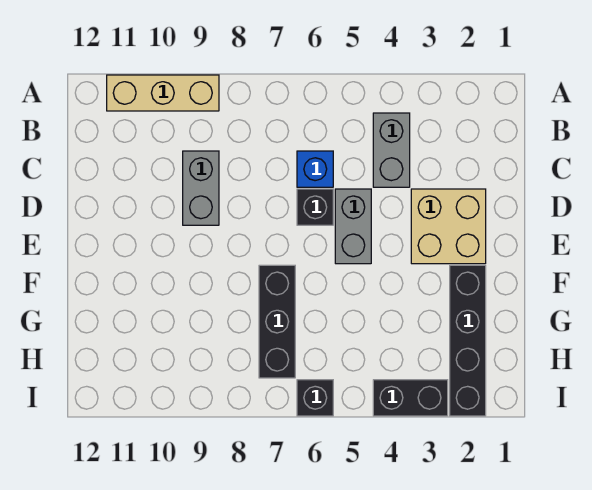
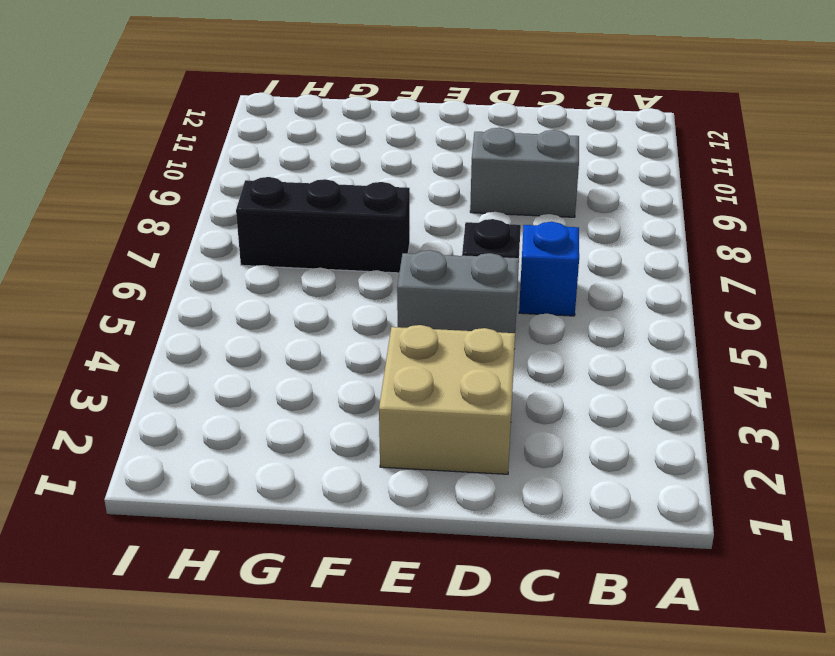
none -> tan 1x3 brick [107,75,219,111]
none -> grey 1x2 brick [373,113,410,187]

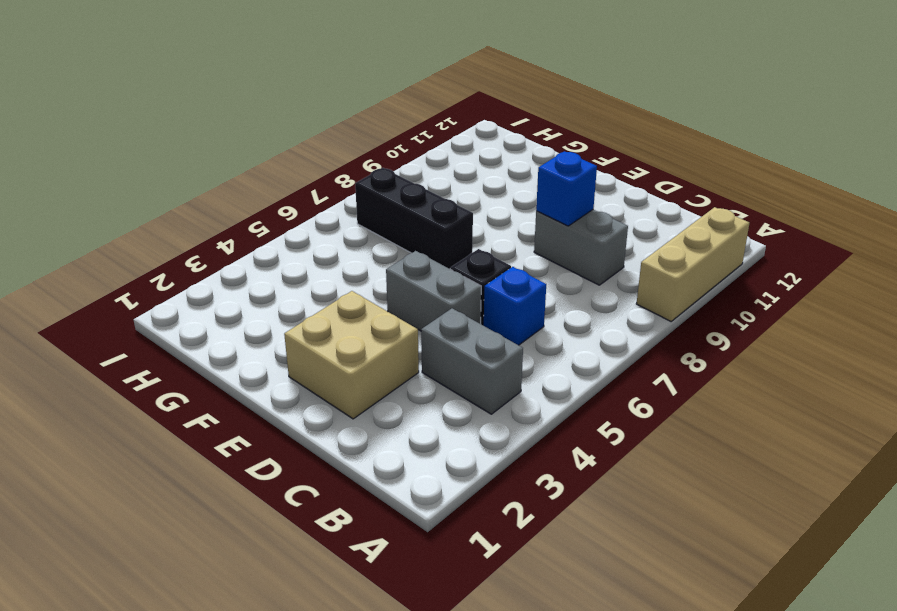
blue 1x1 brick [536,151,597,226] -> none
none -> black 1x4 brick [450,265,486,416]
none -> black 1x2 brick [373,380,448,416]

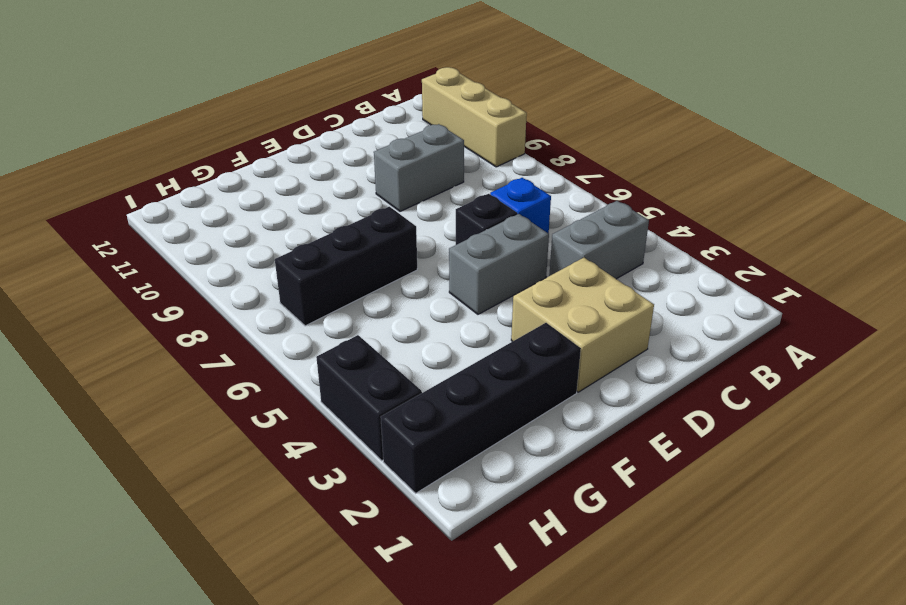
none -> black 1x1 brick [297,380,333,416]

